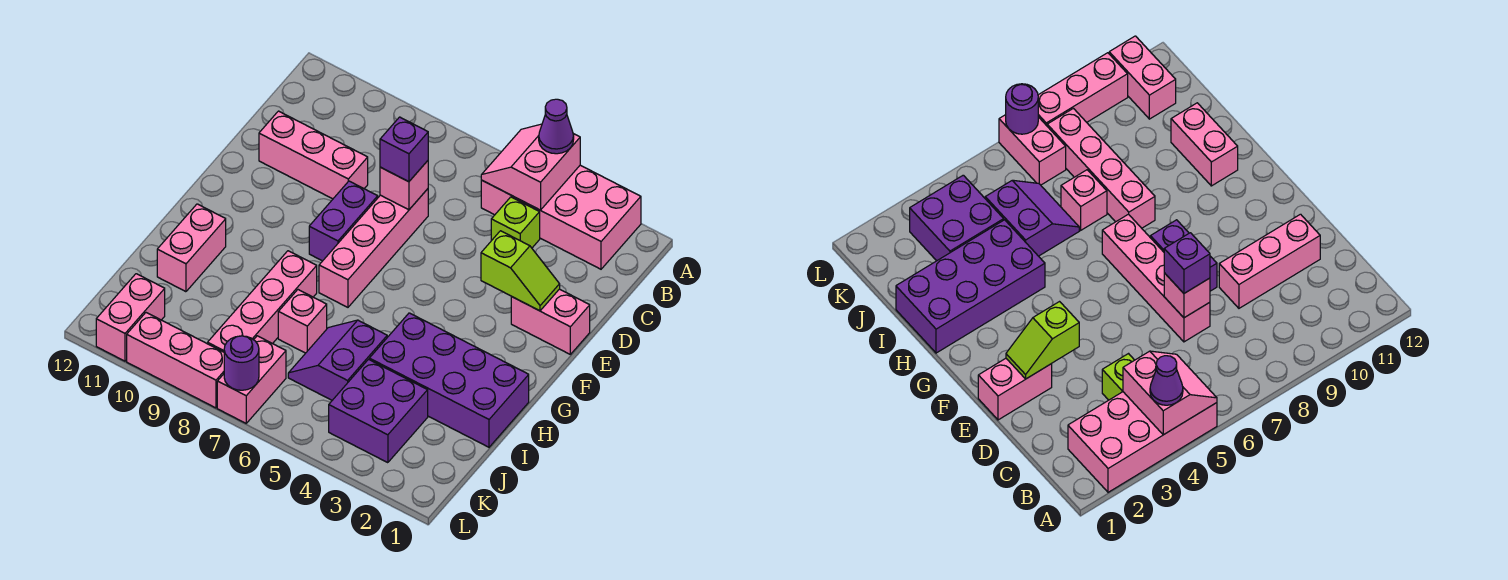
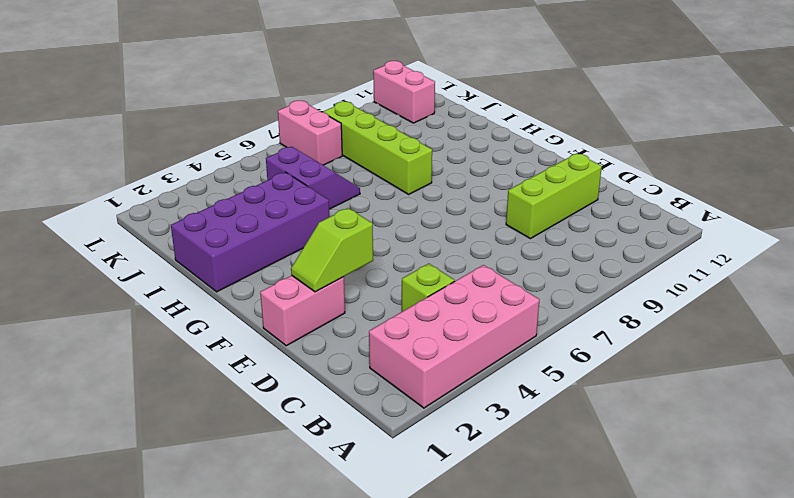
lime 1x3 brick [506,154,602,239] -> pink 1x3 brick [259,111,368,199]
lime 1x4 brick [323,101,432,194] -> pink 1x4 brick [208,251,317,352]
none -> pink 1x4 brick [319,189,428,307]
none -> purple 1x2 brick [309,181,378,261]
none -> pink 1x2 brick [157,204,226,292]

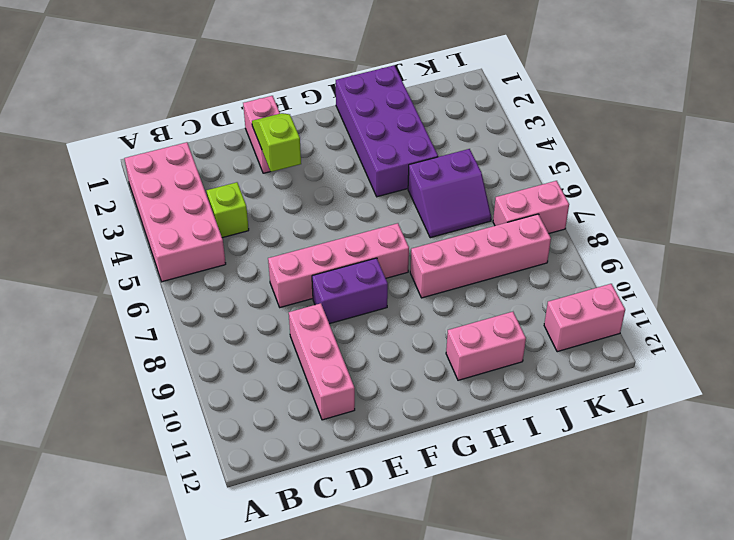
none -> pink 1x1 brick [278,290,327,353]
none -> purple 2x2 brick [329,359,428,463]
none -> pink 1x3 brick [127,313,224,408]

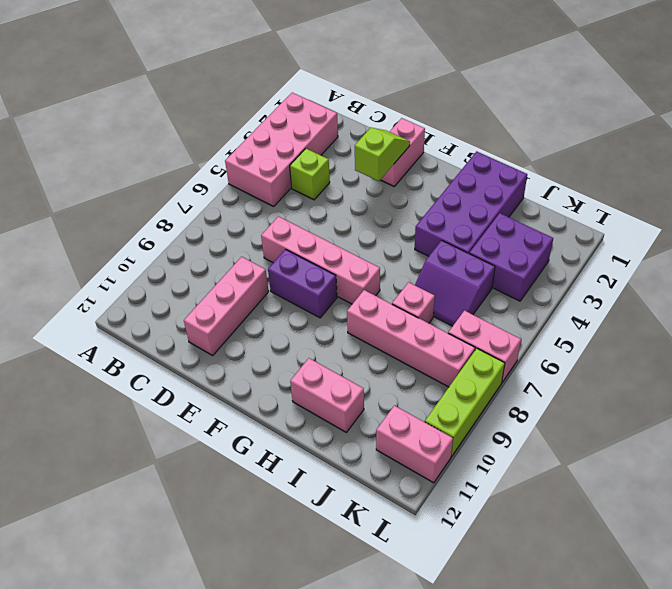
lime 1x3 brick [425,349,505,457] -> pink 1x3 brick [127,313,224,408]
none -> pink 2x2 slope [481,124,580,210]
none -> pink 1x1 brick [380,161,428,210]
none -> purple 1x1 round brick [224,336,259,390]

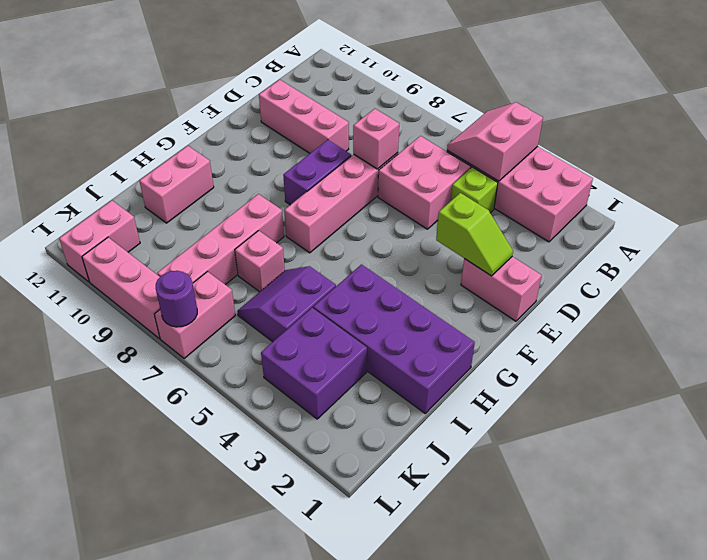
pink 2x2 brick [378,136,471,229] -> none
none -> purple 1x1 cone [539,99,574,154]
none -> purple 1x1 brick [380,117,428,182]

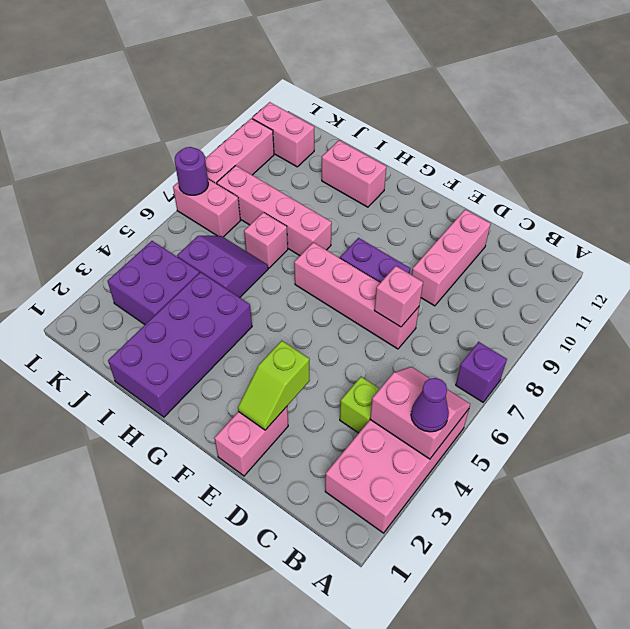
purple 1x1 brick [456,342,507,402] -> purple 1x1 brick moved to [380,117,428,182]

